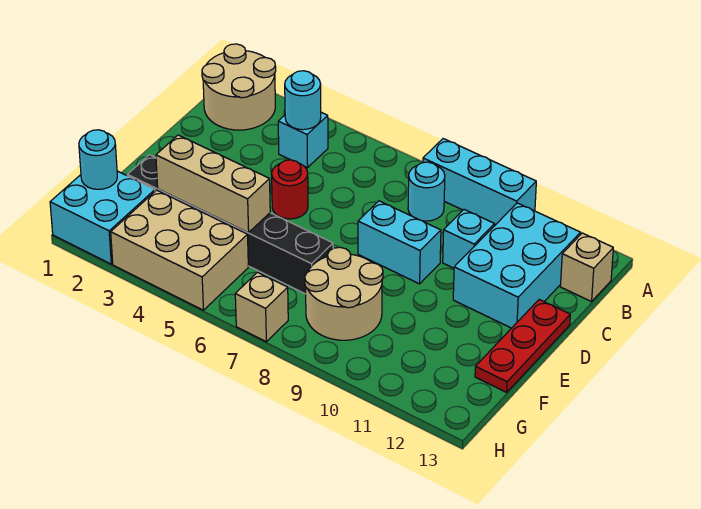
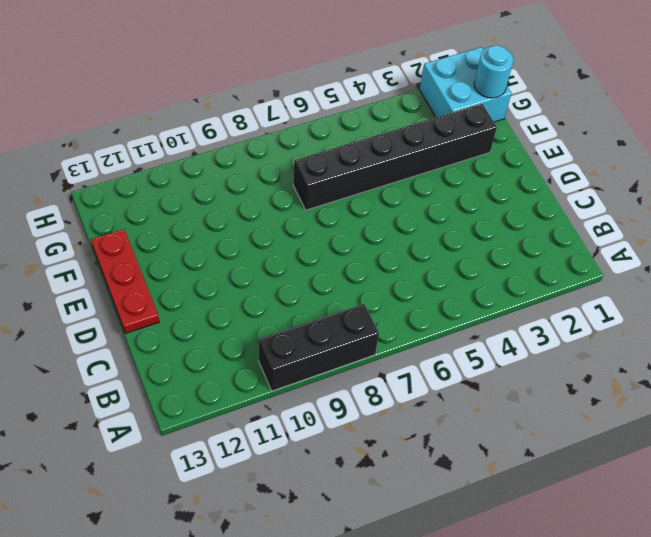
black 1x3 brick [259,304,379,391] -> cyan 1x3 brick [423,139,536,225]
none -> tan 2x2 round brick [202,44,276,130]
none -> cyan 1x1 brick [278,112,328,168]
none -> cyan 1x1 round brick [408,162,445,221]

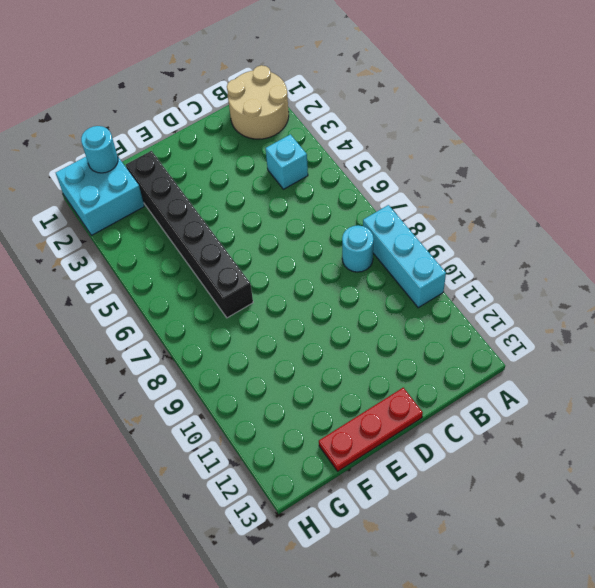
none -> cyan 2x3 brick [453,203,580,328]
none -> tan 1x1 brick [560,233,613,302]
none -> cyan 1x1 brick [443,210,495,268]

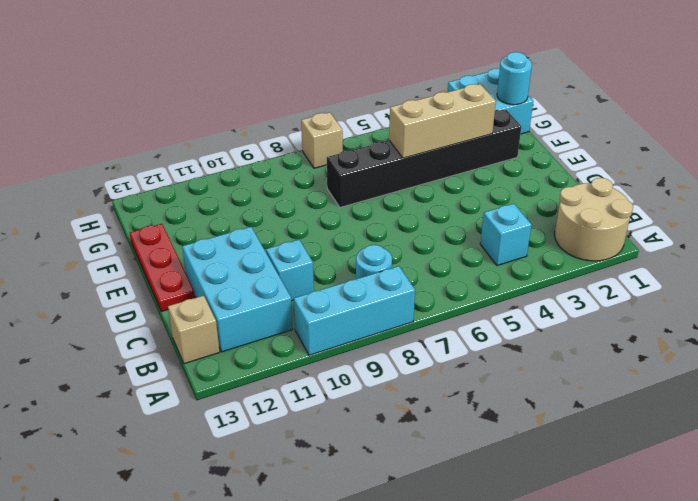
none -> red 1x1 round brick [272,160,308,219]
none -> cyan 1x2 brick [358,201,441,284]
none -> tan 2x2 round brick [305,247,383,340]

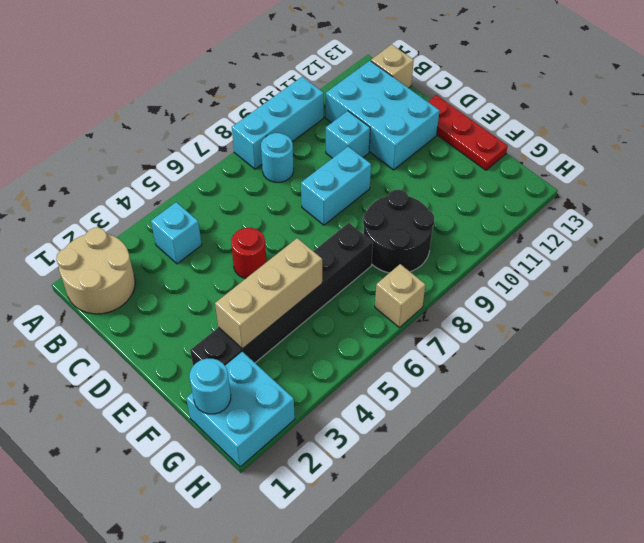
black 2x2 round brick [363,190,434,273] -> tan 2x2 round brick [305,247,383,340]
none -> tan 2x3 brick [111,190,248,310]
none -> cyan 1x1 round brick [285,71,321,130]

